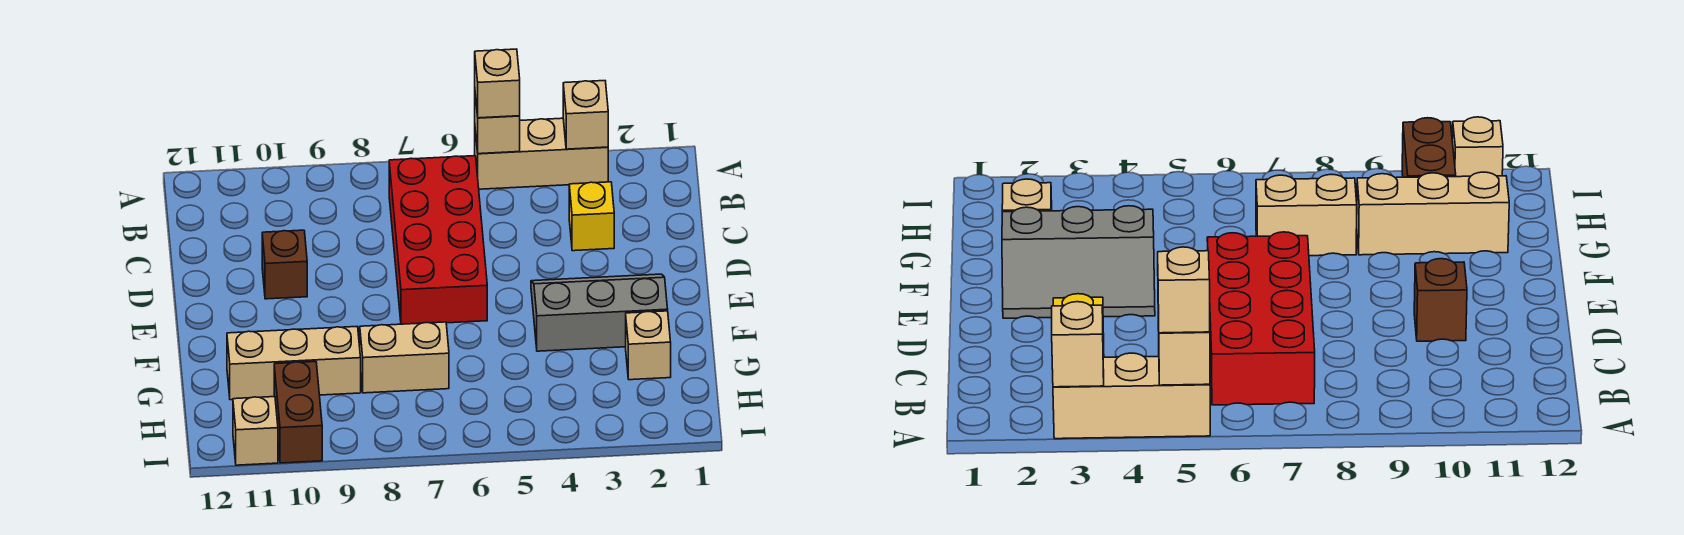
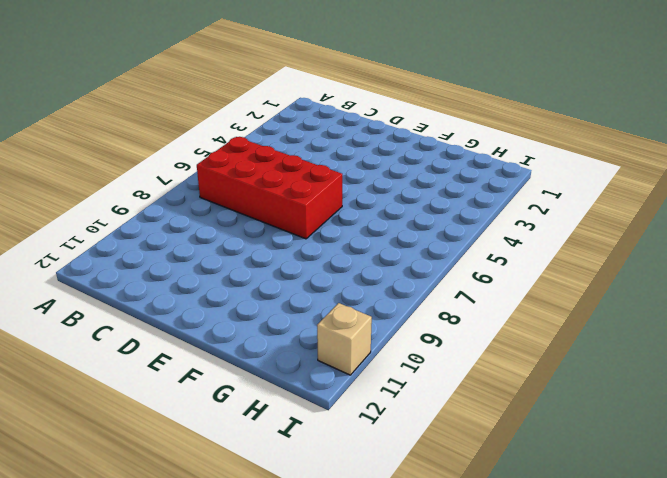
none -> tan 1x3 brick [475,118,608,189]
none -> yellow 1x1 brick [569,182,614,251]
none -> brown 1x1 brick [262,230,307,299]

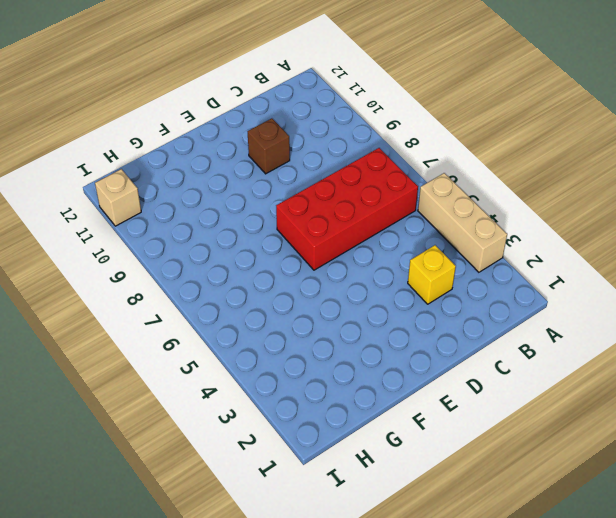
none -> grey 2x3 slope [531,274,668,351]
none -> tan 1x1 brick [626,311,671,380]
none -> tan 1x2 brick [360,322,449,393]

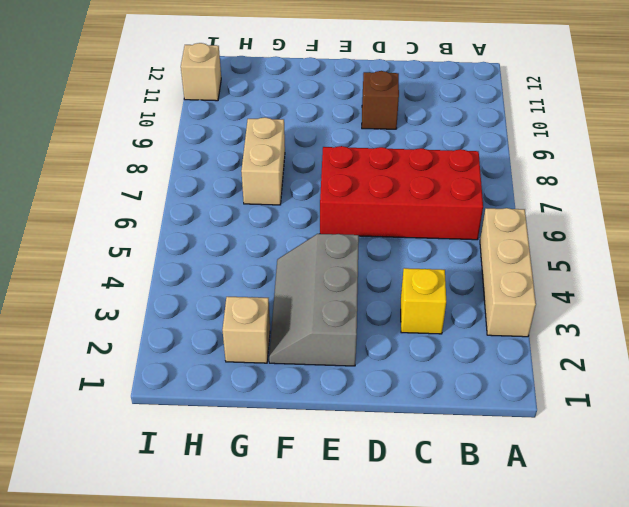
grey 2x3 slope [269,234,359,366] -> grey 2x3 slope turned to [531,274,668,351]
none -> tan 1x3 brick [227,327,361,400]
none -> brown 1x2 brick [274,362,322,463]
none -> tan 1x1 brick [563,81,608,149]

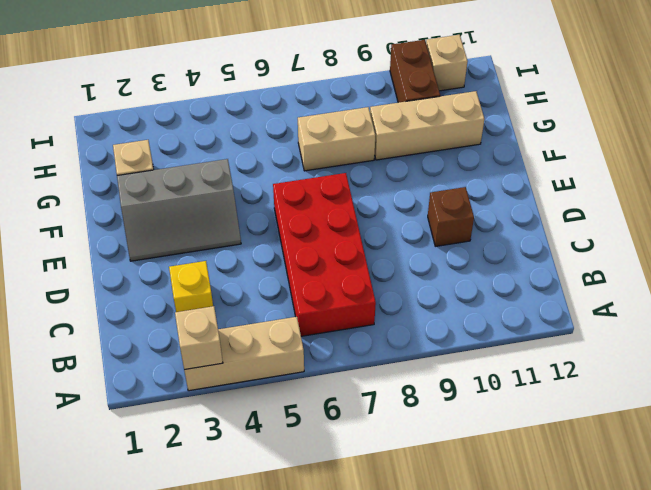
none -> tan 1x1 brick [475,95,520,154]
none -> tan 1x1 brick [475,49,520,118]

